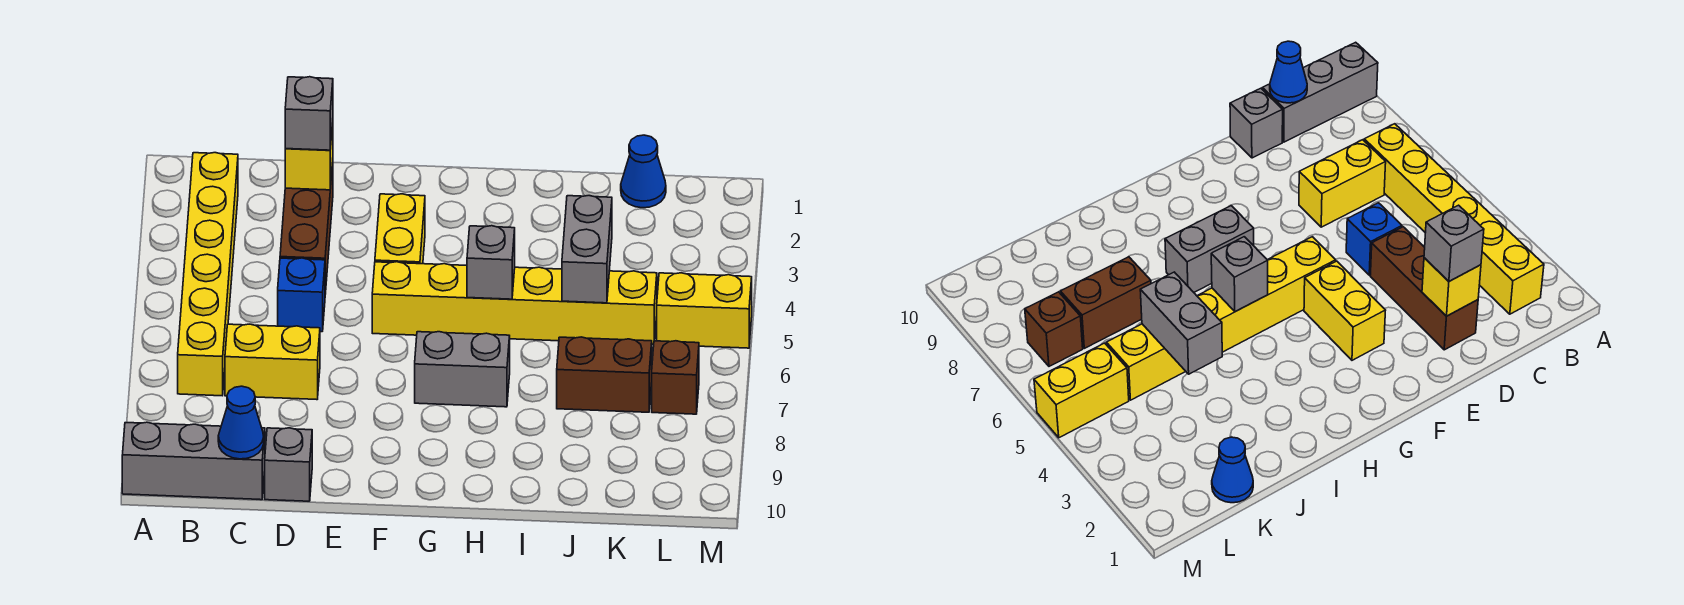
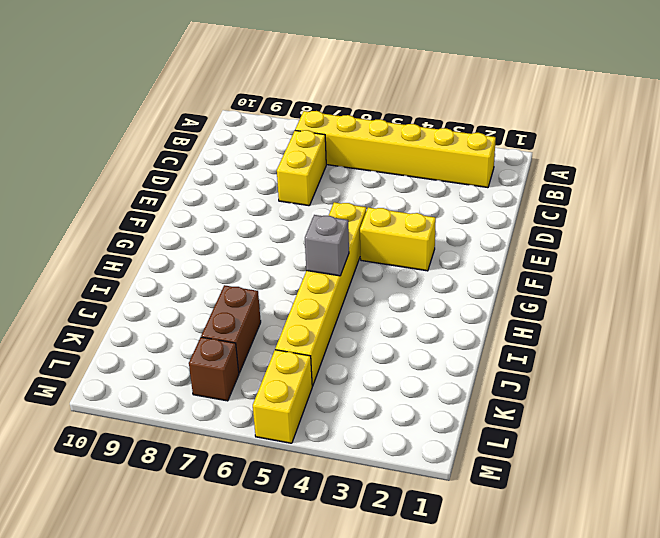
none -> grey 1x3 brick [122,422,265,500]
none -> brown 1x3 brick [280,162,333,294]
none -> blue 1x1 brick [278,258,325,332]

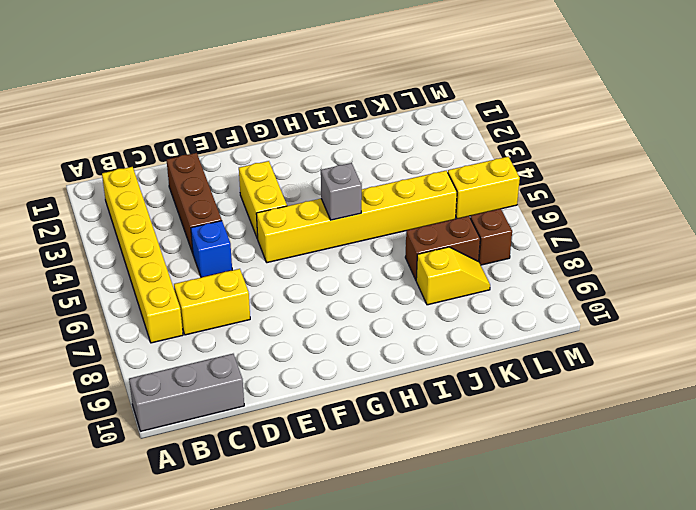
yellow 1x2 slope [416,247,490,305] -> none
none -> grey 1x1 brick [265,428,312,501]
none -> grey 1x2 brick [415,332,510,407]
none -> blue 1x1 cone [621,135,666,208]

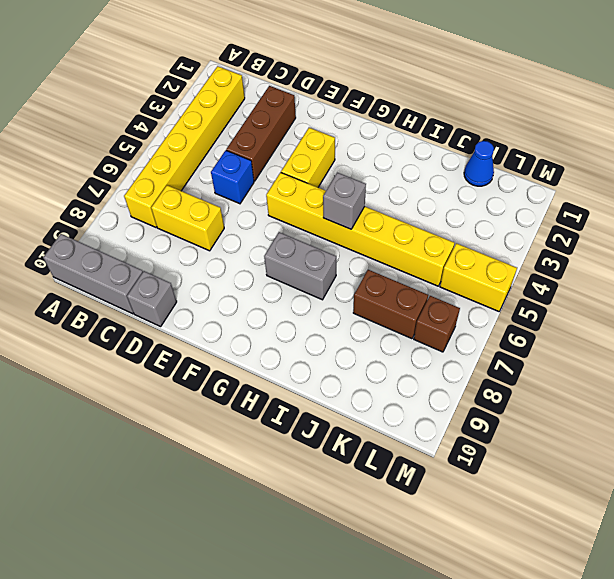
none -> blue 1x1 cone [218,386,264,459]
none -> yellow 1x1 brick [285,123,333,190]
none -> grey 1x2 brick [562,196,612,303]

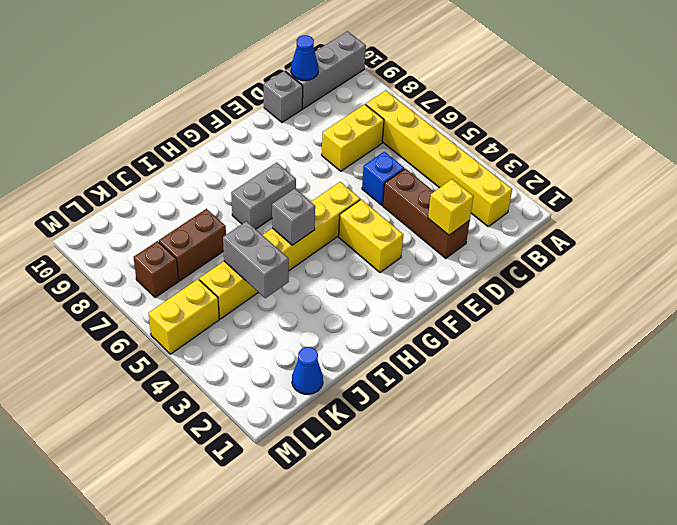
none -> grey 1x1 brick [285,77,333,150]

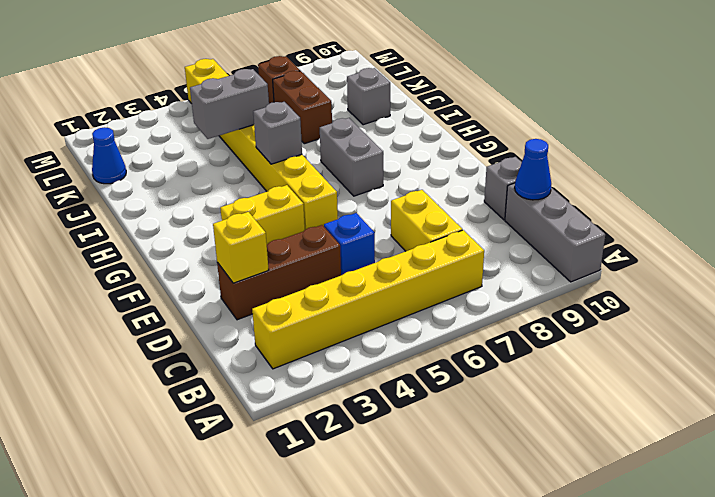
grey 1x1 brick [347,68,390,125] -> grey 1x1 brick moved to [285,77,333,150]

